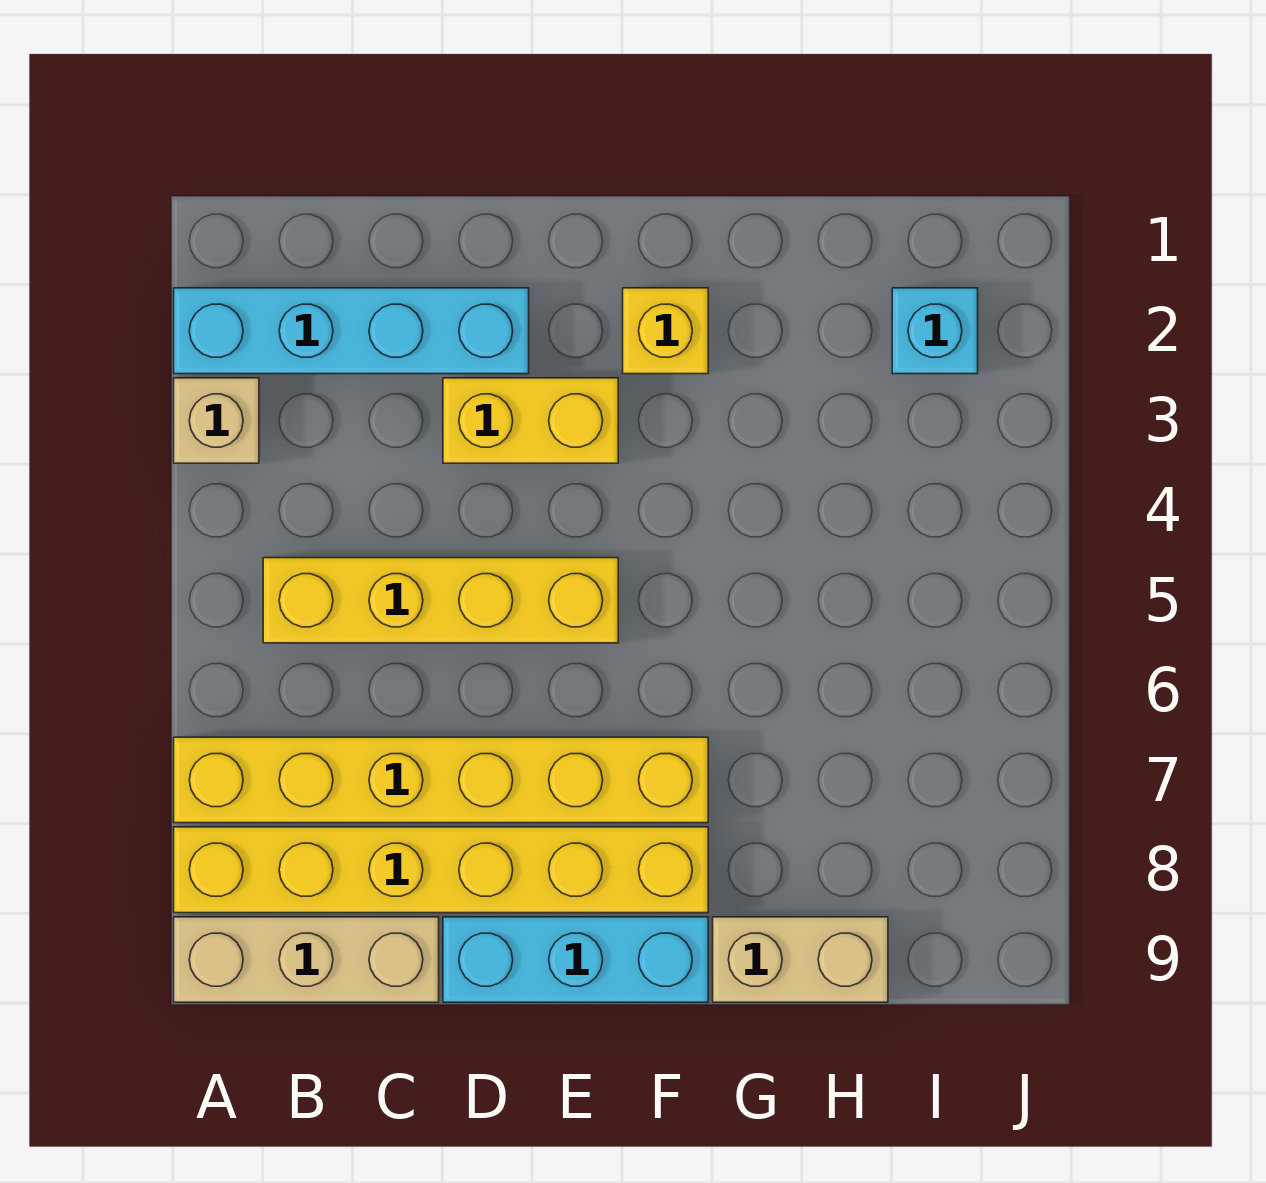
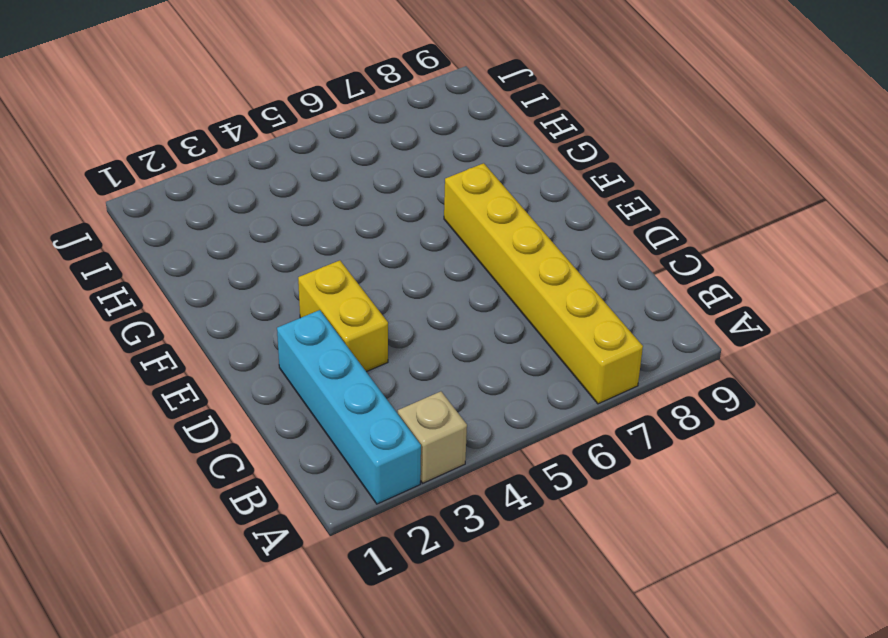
none -> yellow 1x6 brick [174,827,708,913]
none -> tan 1x3 brick [174,917,439,1002]

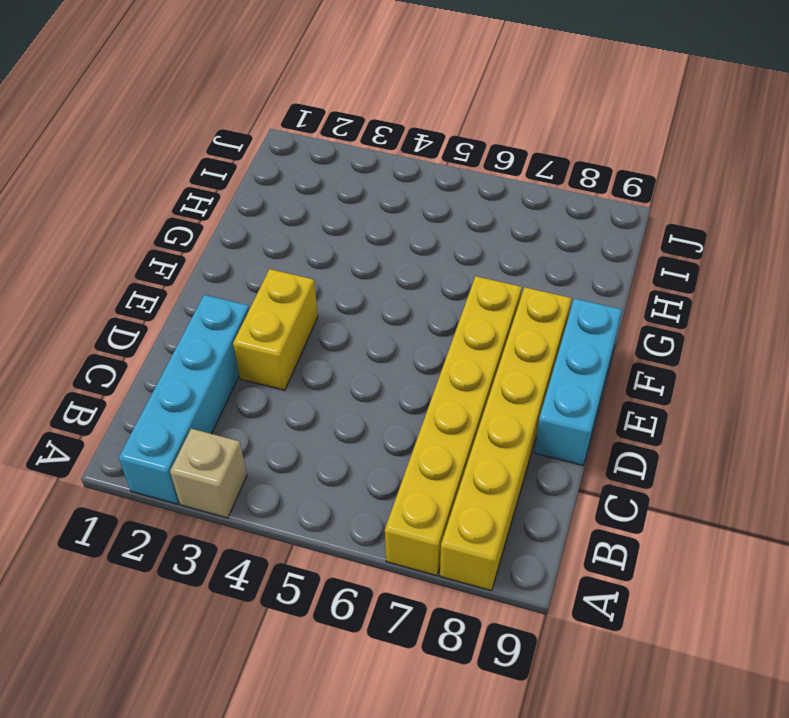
none -> tan 1x3 brick [174,917,439,1002]
none -> yellow 1x4 brick [263,558,618,643]

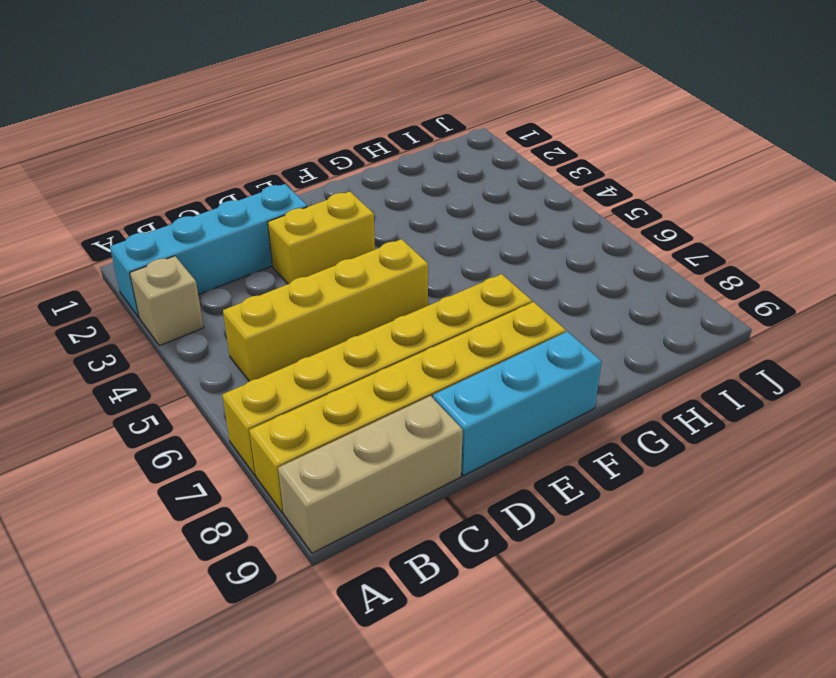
none -> yellow 1x1 brick [623,288,708,374]
none -> tan 1x2 brick [713,917,888,1002]

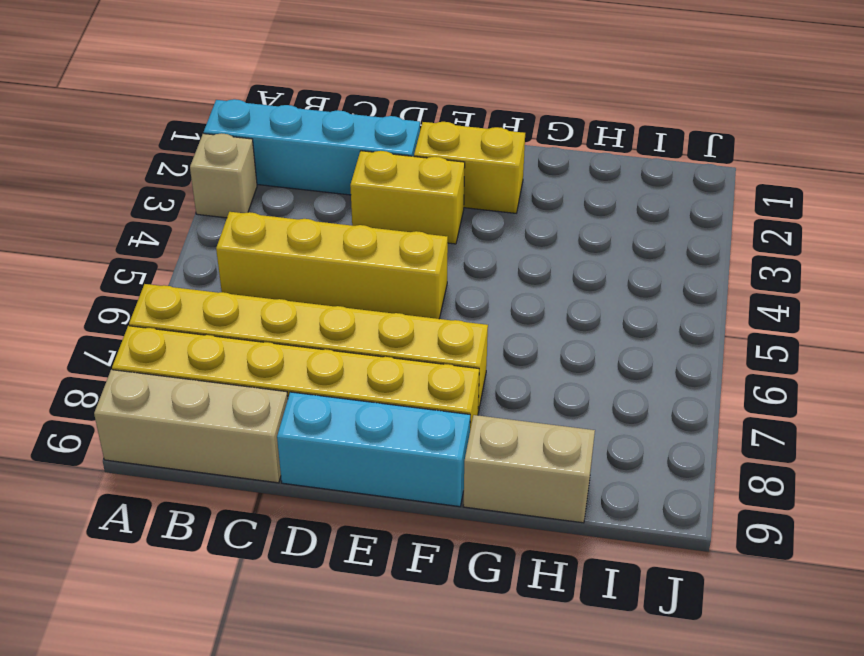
yellow 1x2 brick [414,122,525,213] -> yellow 1x1 brick [623,288,708,374]
none -> cyan 1x1 brick [892,288,978,374]

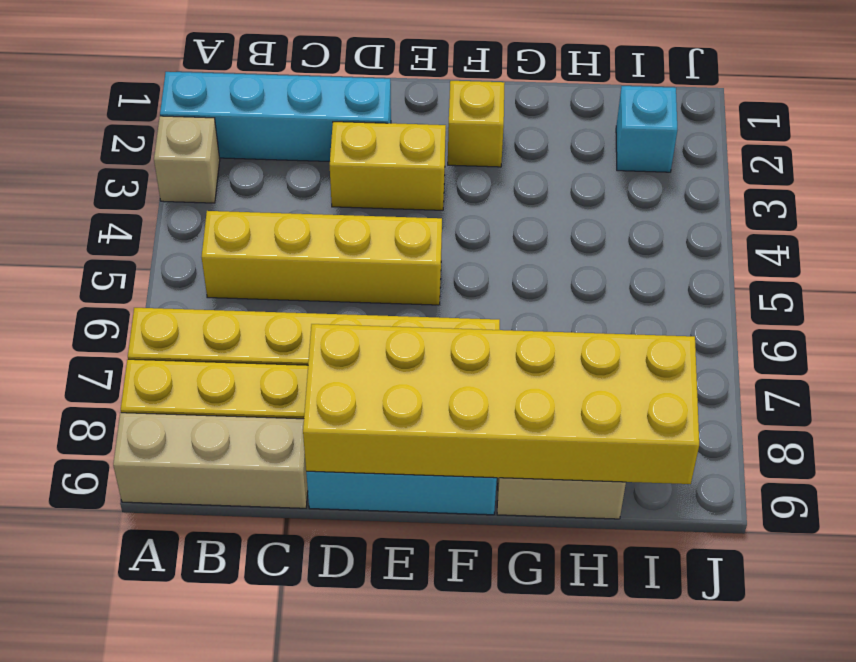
yellow 2x6 brick [303,324,699,484] -> none

